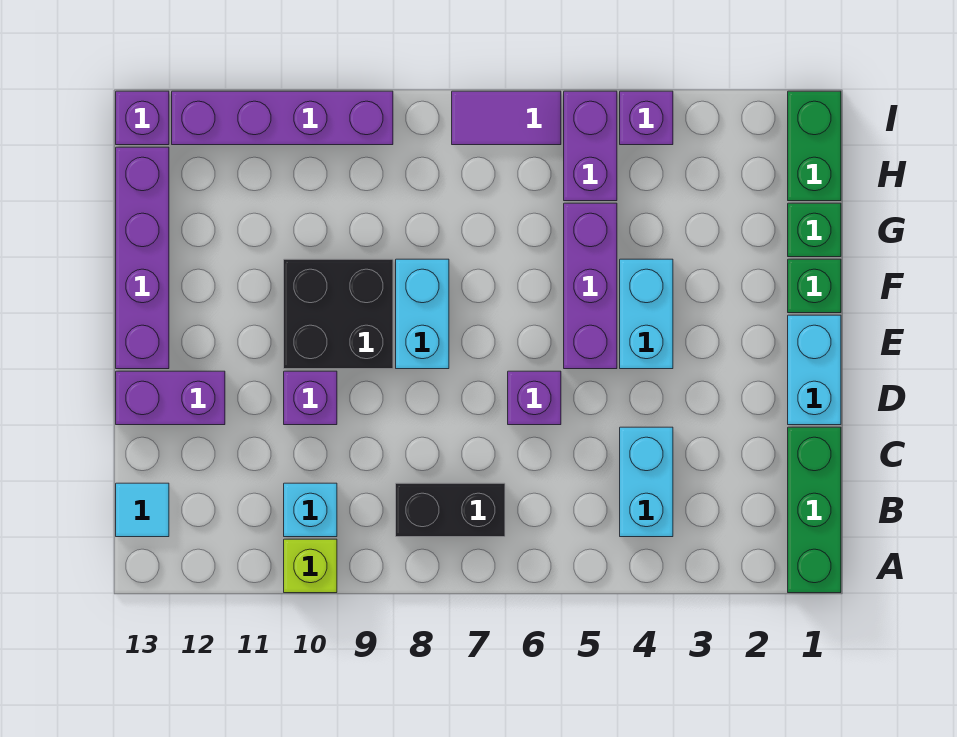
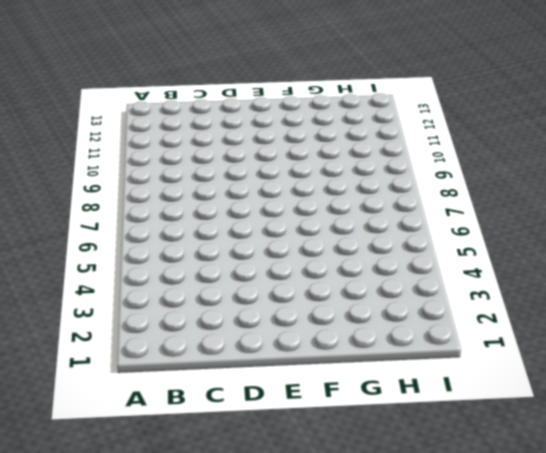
none -> green 1x3 brick [788,427,841,593]
none -> lime 1x1 brick [284,539,337,593]
none -> cyan 1x2 brick [620,427,673,537]

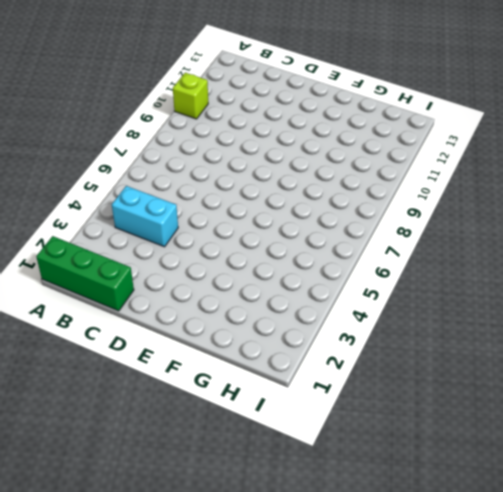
none -> black 1x2 brick [396,483,505,537]
none -> cyan 1x1 brick [284,483,337,537]
none -> cyan 1x1 tile [116,483,169,537]

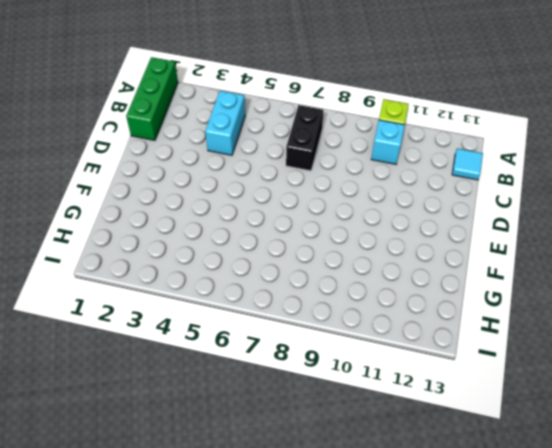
black 1x2 brick [286,105,324,171] -> black 1x2 brick turned to [396,483,505,537]
none -> cyan 1x2 brick [788,315,841,425]
none -> purple 1x1 brick [508,371,561,425]
none -> purple 1x1 brick [284,371,337,425]

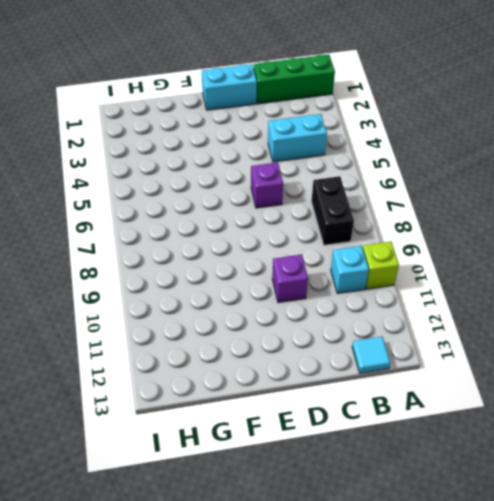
none -> purple 1x2 brick [116,371,225,425]
none -> cyan 1x2 brick [620,259,673,369]
none -> purple 1x3 brick [564,203,617,369]

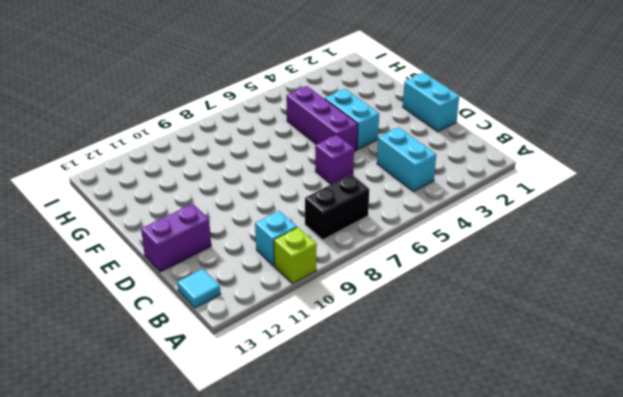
none -> green 1x3 brick [788,427,841,593]
none -> purple 1x1 brick [284,371,337,425]
none -> cyan 1x2 brick [396,259,449,369]

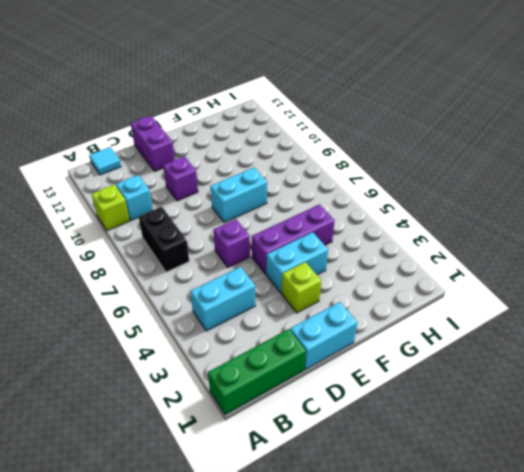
lime 1x1 brick [282,262,321,313] -> none
none -> black 2x2 brick [284,259,393,369]
none -> purple 1x4 brick [116,147,169,369]
none -> green 1x1 brick [788,259,841,313]

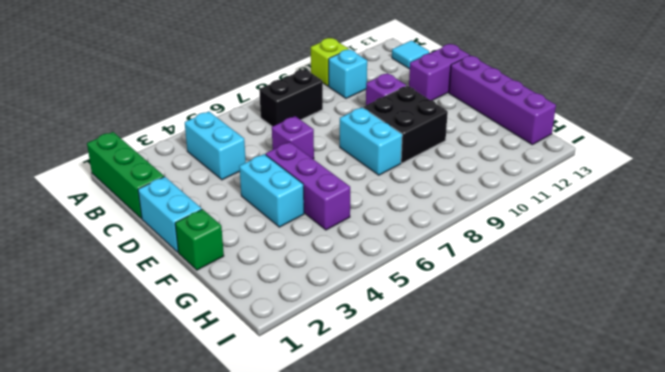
none -> green 1x1 brick [788,203,841,257]
none -> green 1x2 brick [788,91,841,201]
none -> purple 1x2 brick [564,91,617,201]

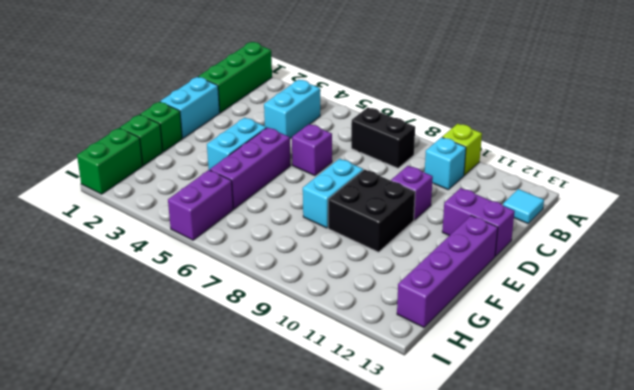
none -> purple 1x1 brick [620,91,673,145]
none -> purple 1x2 tile [452,91,561,145]
none -> purple 1x4 brick [172,91,393,145]

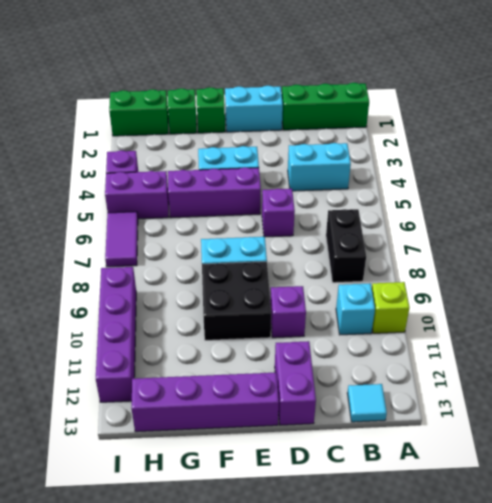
none -> purple 1x1 brick [116,91,169,145]

